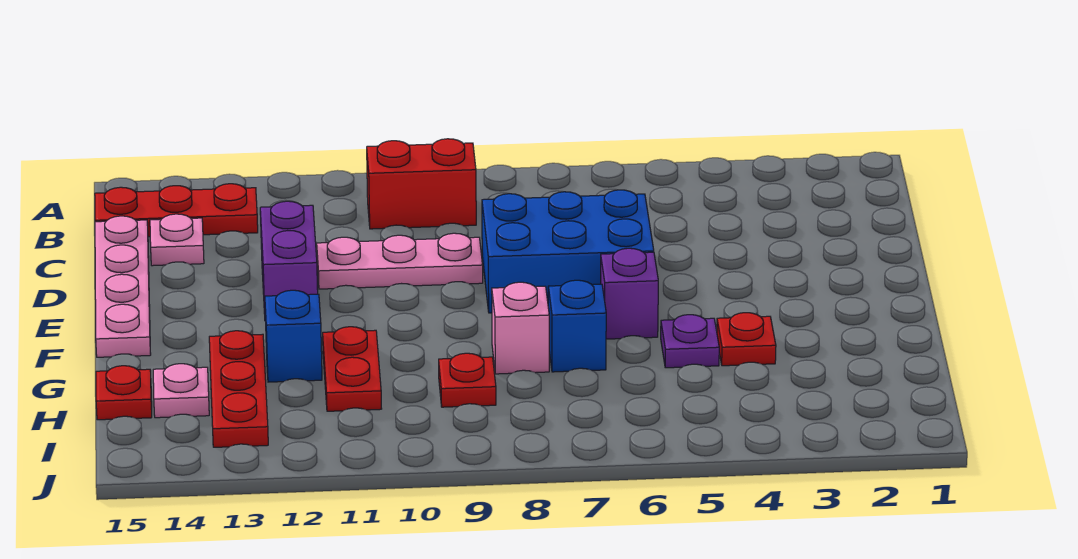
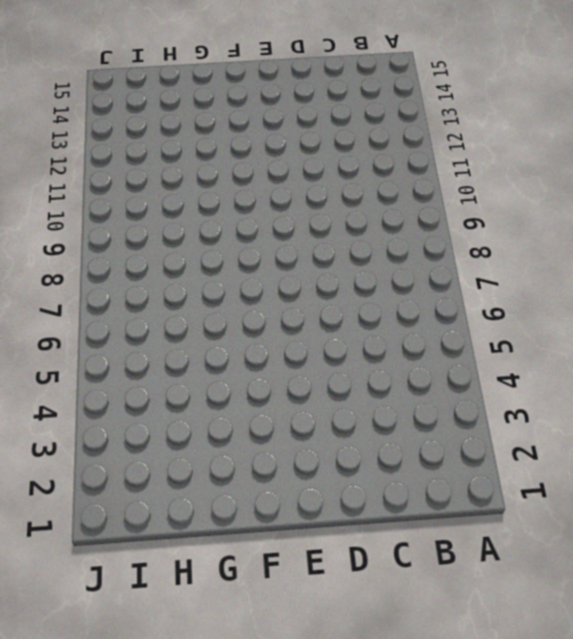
none -> red 1x2 brick [367,139,476,229]
none -> red 1x3 plate [95,184,258,237]
none -> pink 1x1 plate [150,214,204,266]

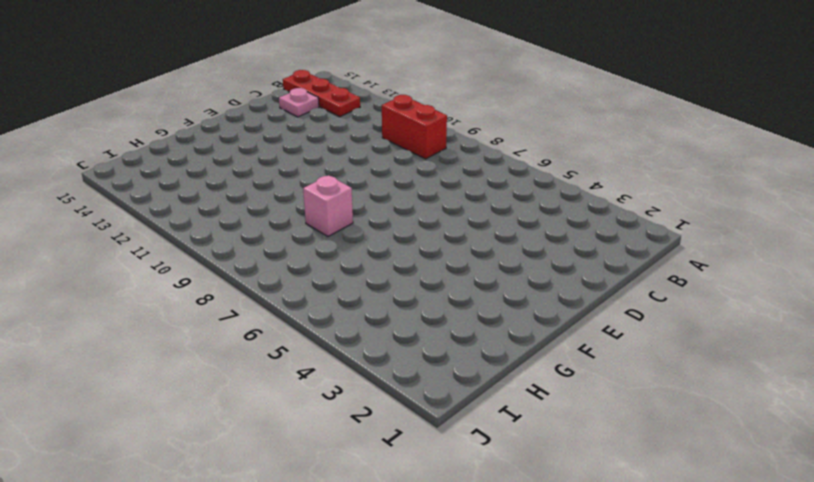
none -> pink 1x4 plate [95,216,151,357]
none -> blue 2x3 brick [482,190,654,313]
none -> pink 1x3 plate [317,233,483,289]

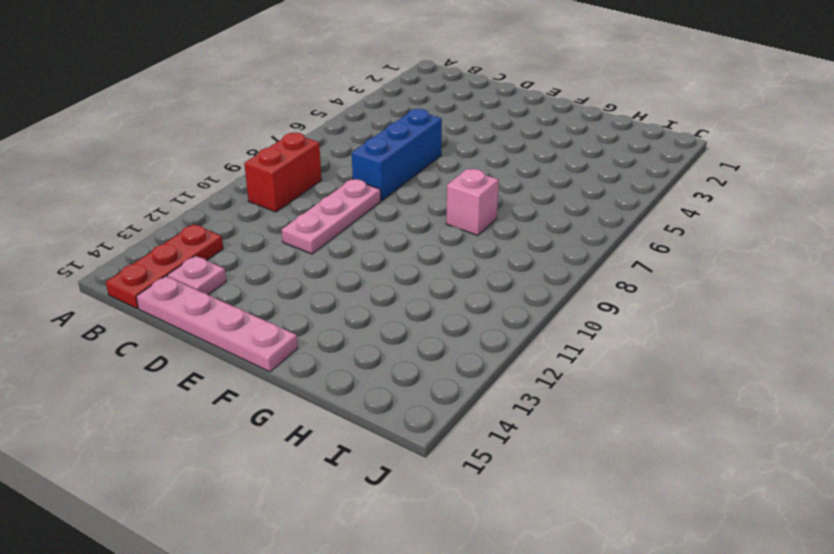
blue 1x3 brick [352,109,442,201] -> blue 2x3 brick [482,190,654,313]
none -> purple 1x2 brick [260,201,318,321]
none -> purple 1x1 brick [601,248,658,339]
none -> red 1x1 plate [717,313,776,366]

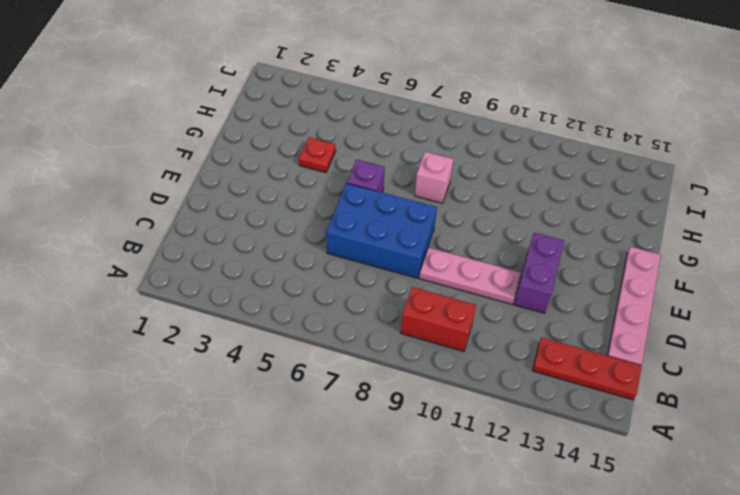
none -> pink 1x1 plate [150,214,204,266]
none -> purple 1x1 plate [661,315,719,368]
none -> blue 1x1 brick [548,280,606,372]

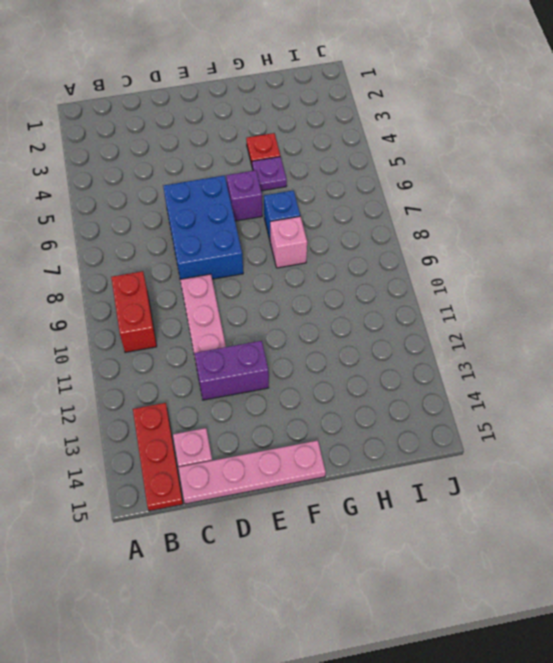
none -> red 1x2 plate [323,327,382,411]
none -> blue 1x1 brick [265,290,322,382]
none -> red 1x3 plate [209,331,268,447]

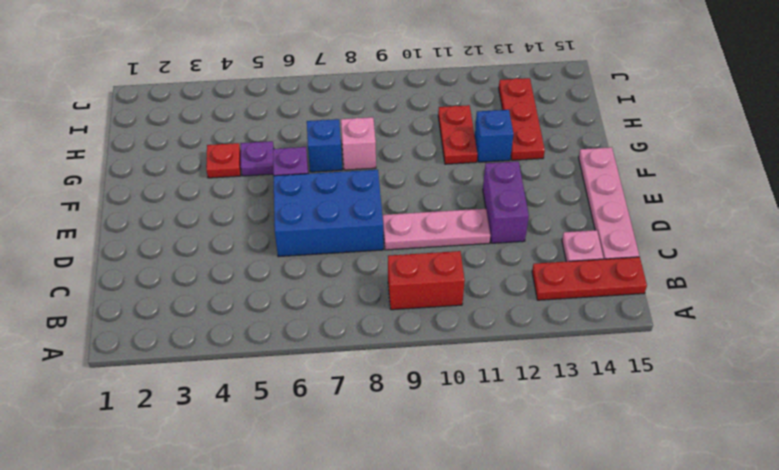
none -> red 1x1 plate [439,353,496,407]
none -> pink 1x1 plate [153,364,209,418]
none -> red 1x1 plate [96,366,152,420]

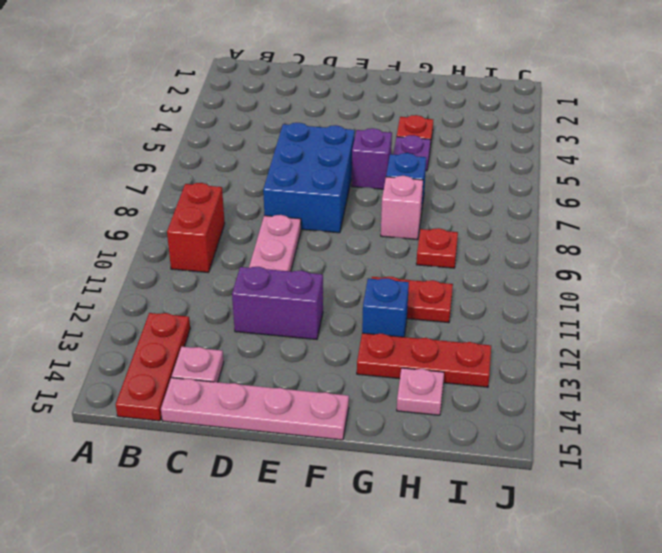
none -> red 1x1 plate [96,366,152,420]

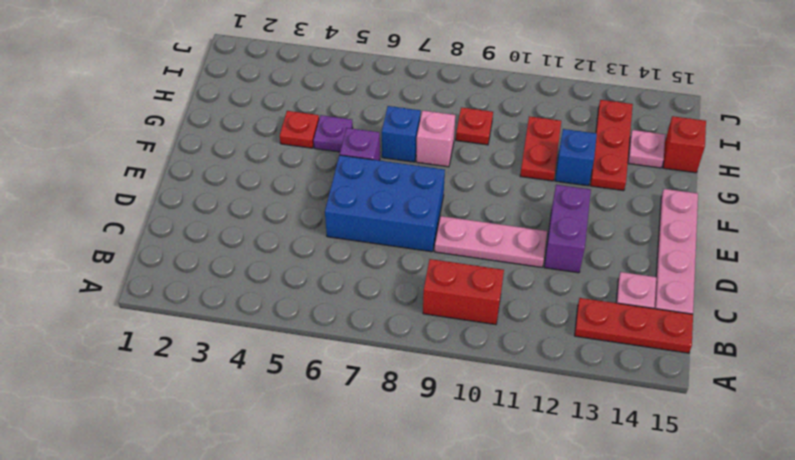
red 1x1 brick [663,116,706,173] -> red 1x1 plate [96,366,152,420]

